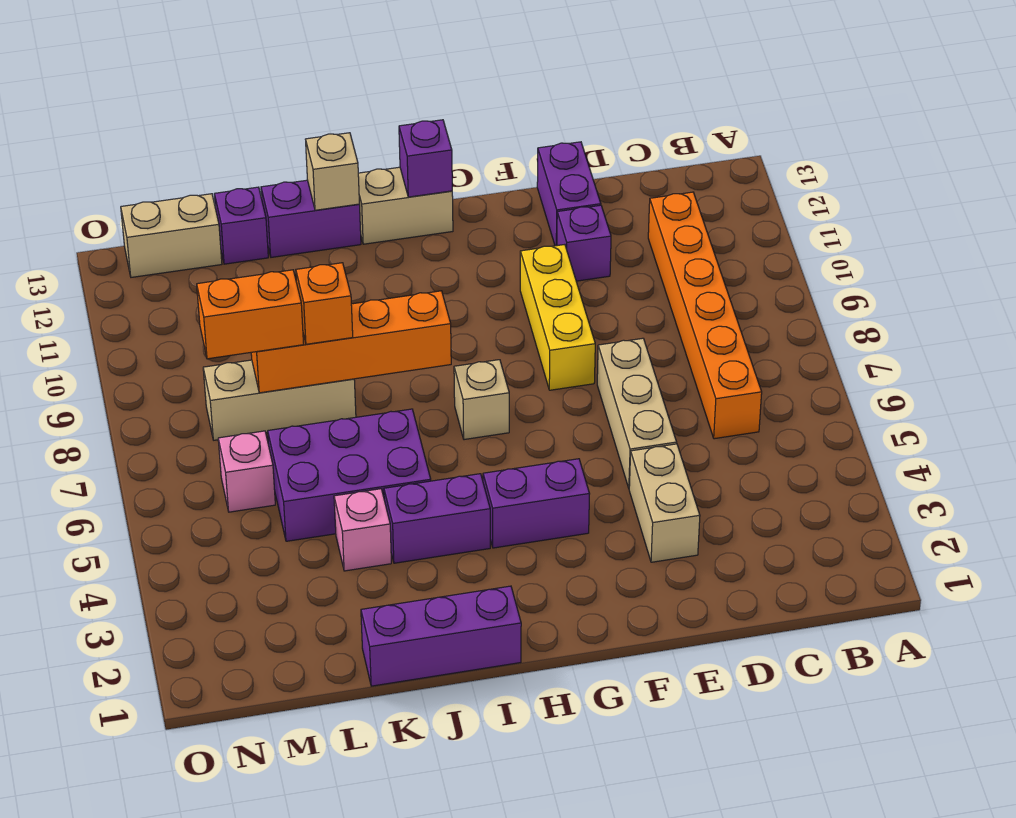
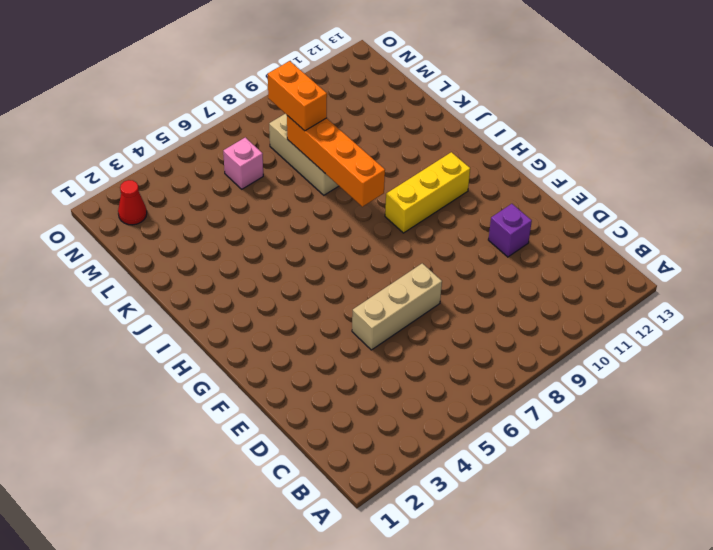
yellow 1x3 brick [385,152,470,233] -> yellow 1x3 brick moved to [520,245,595,390]
red 1x1 cone [118,180,147,225] -> none
none -> orange 1x6 brick [648,192,762,439]
none -> tan 1x2 brick [629,444,700,562]
none -> purple 1x2 brick [537,142,601,246]

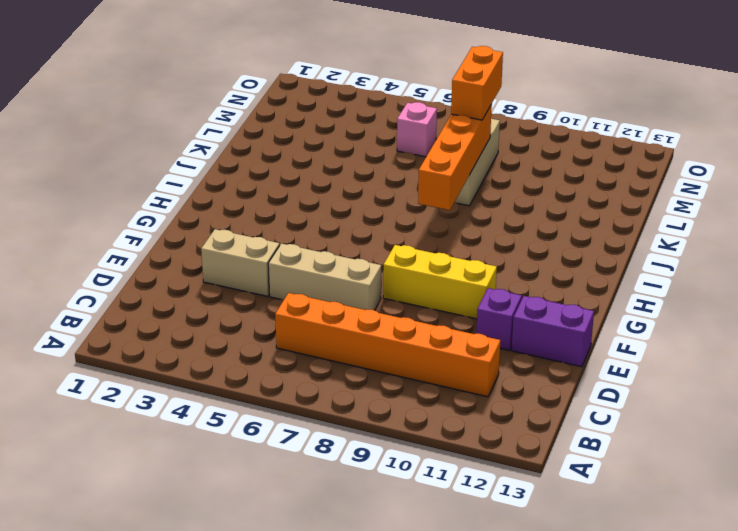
none -> purple 1x2 brick [483,459,589,548]
none -> tan 1x1 brick [454,360,509,440]
none -> tan 1x2 brick [358,167,453,244]

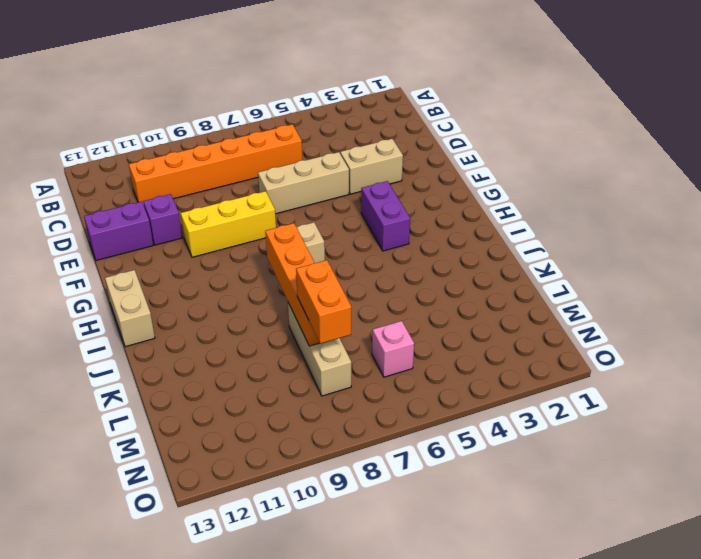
none -> purple 1x3 brick [361,586,521,686]
none -> purple 1x2 brick [384,474,490,563]
none -> purple 2x3 brick [268,409,431,541]

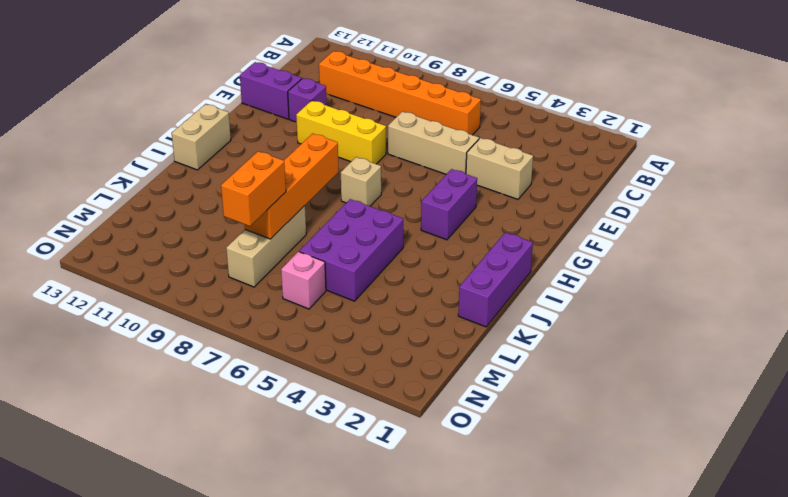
none -> purple 1x2 brick [384,474,490,563]
none -> purple 1x2 brick [261,180,361,257]
none -> pink 1x1 brick [334,489,391,571]

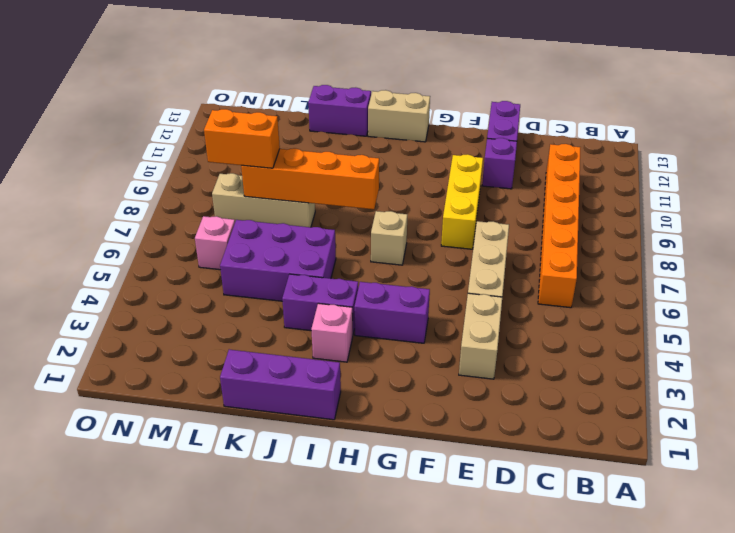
pink 1x1 brick [311,303,353,362] -> pink 1x1 brick moved to [334,489,391,571]
none -> purple 1x1 brick [214,187,268,264]
none -> tan 1x2 brick [121,194,222,277]
none -> purple 1x1 brick [399,120,452,197]

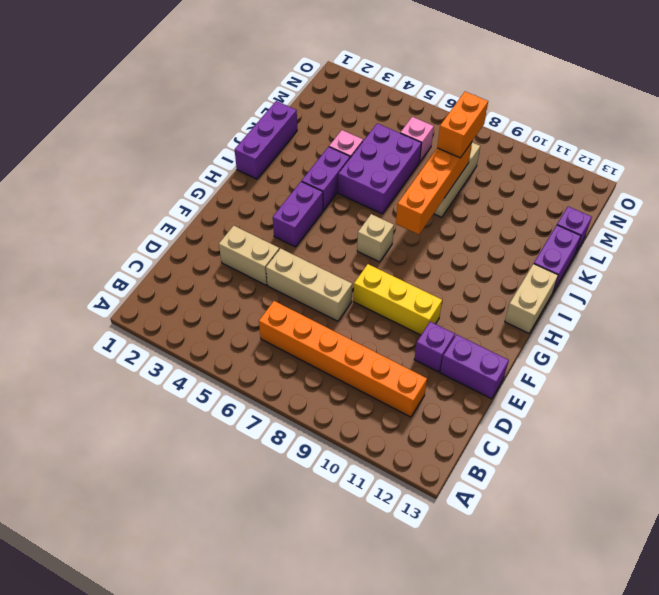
none -> tan 1x2 brick [121,194,222,277]
none -> purple 1x1 brick [399,120,452,197]
none -> tan 1x1 brick [306,133,359,210]

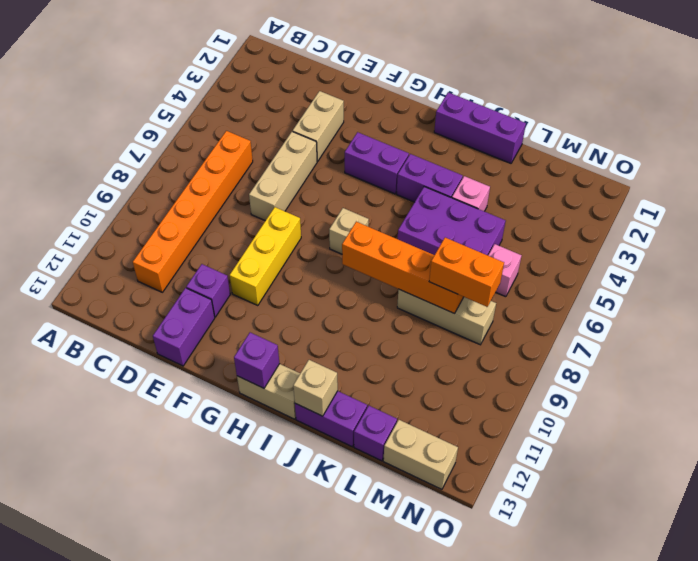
none -> orange 1x1 brick [296,263,353,344]

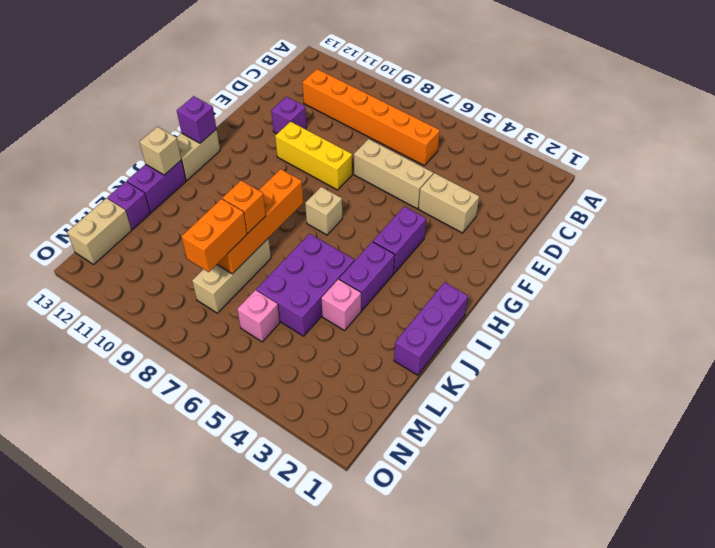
none -> purple 1x2 brick [537,142,601,246]

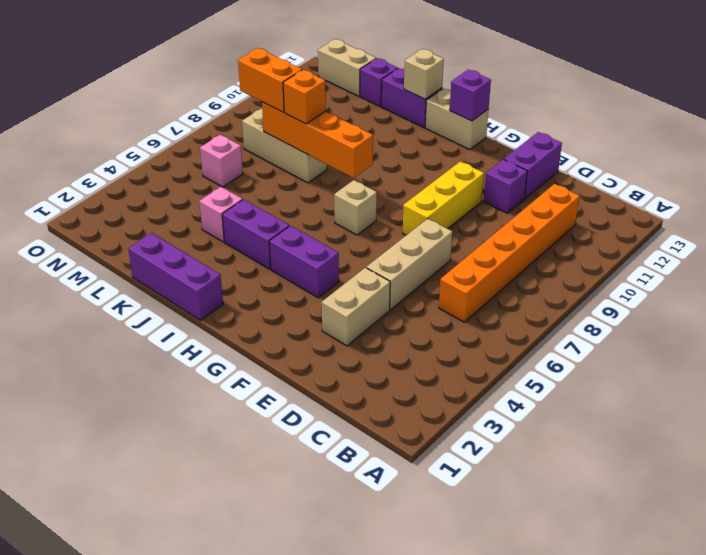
none -> purple 2x3 brick [268,409,431,541]

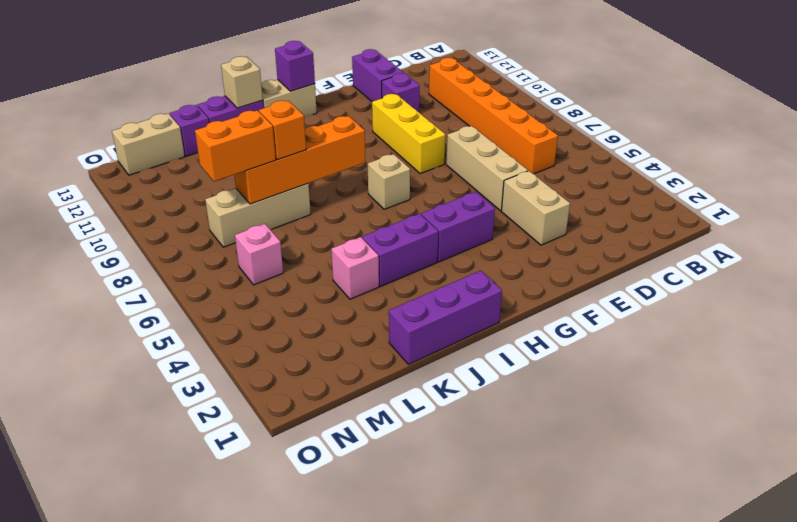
none -> purple 2x3 brick [268,409,431,541]

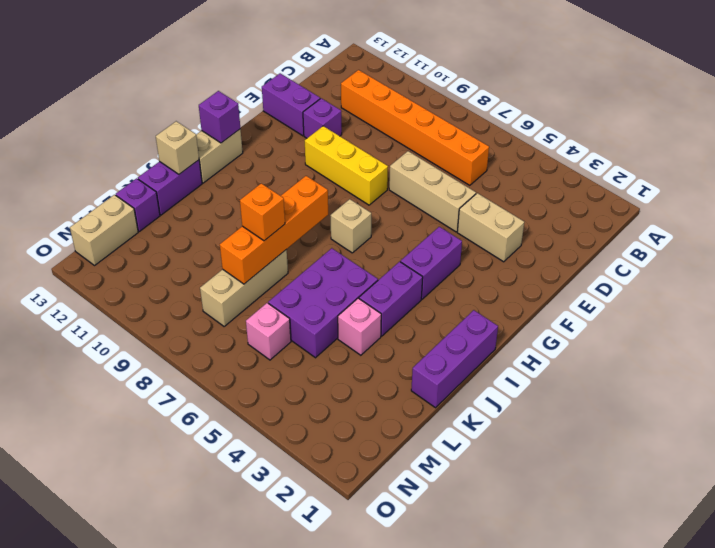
none -> orange 1x2 brick [197,270,304,359]

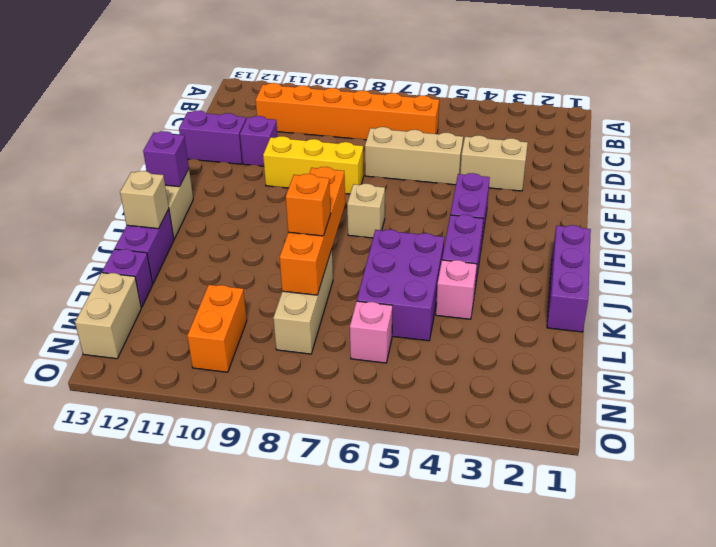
orange 1x2 brick [187,285,247,372] -> orange 1x2 brick moved to [197,270,304,359]

